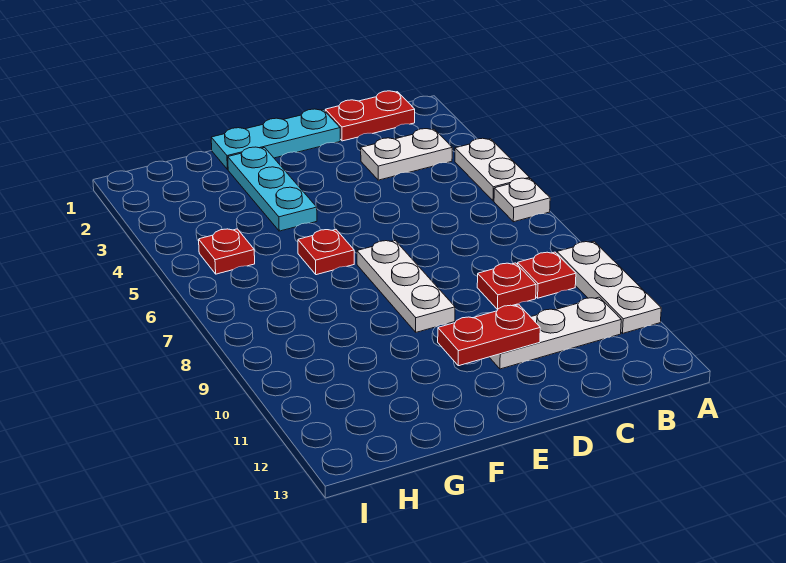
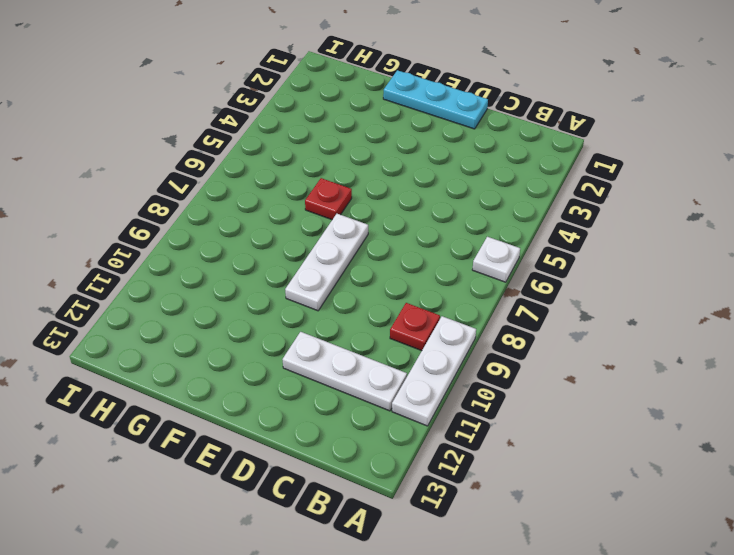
none -> white 1x2 plate [455,138,530,201]
none -> red 1x2 plate [325,91,415,141]
none -> white 1x2 plate [361,129,452,180]

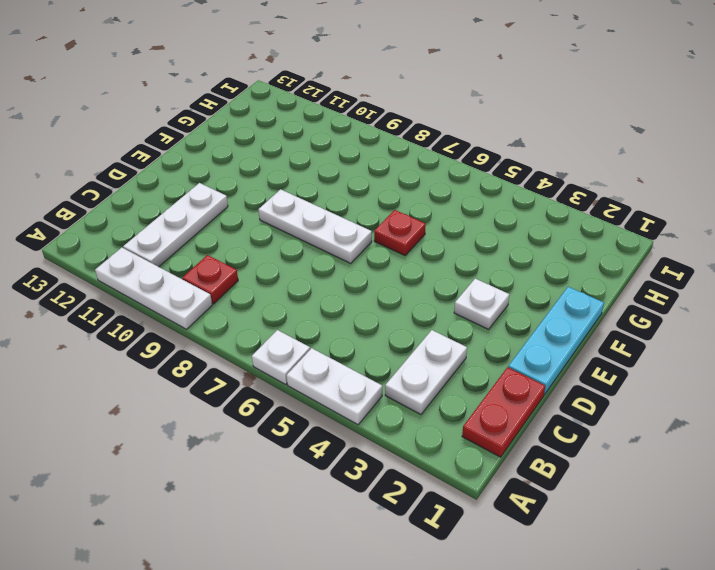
white 1x1 plate [454,279,509,329] -> none
none -> red 1x1 plate [477,263,536,310]
none -> cyan 1x3 plate [228,147,317,231]
none -> red 1x1 plate [199,229,255,274]

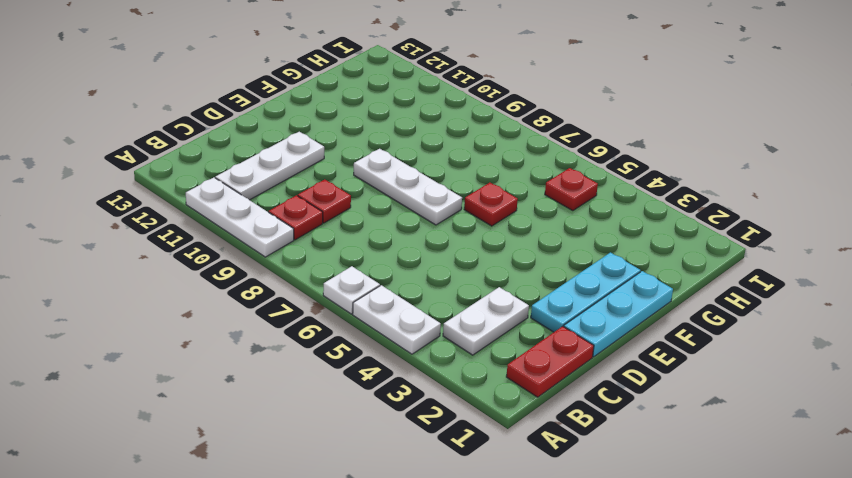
cyan 1x3 plate [531,253,641,332] -> cyan 1x3 plate turned to [228,147,317,231]
none -> red 1x2 plate [438,305,540,366]

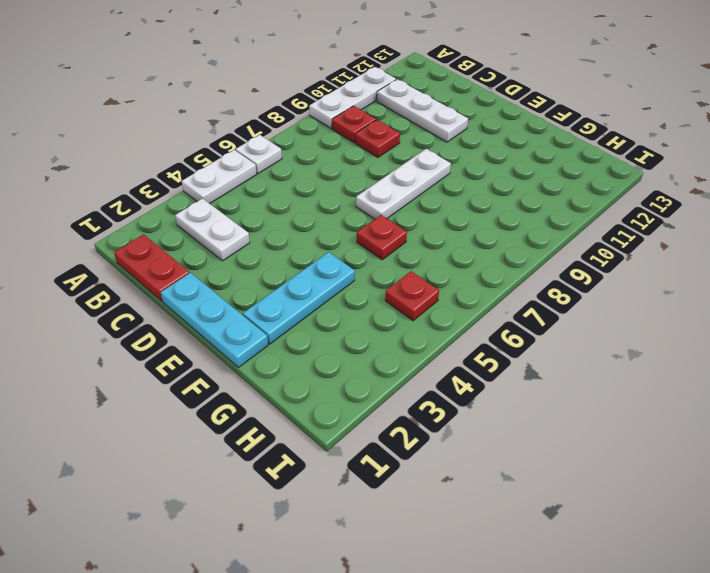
none -> red 1x2 plate [438,305,540,366]

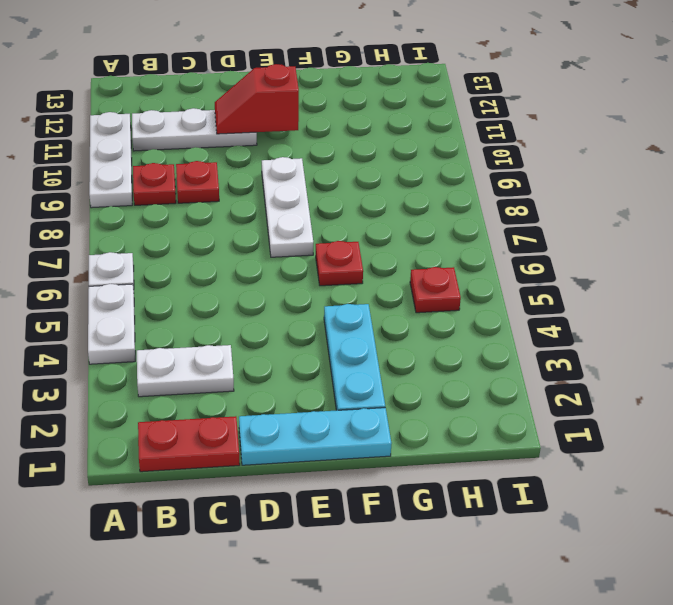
red 1x2 slope [215,64,299,134] -> red 1x2 plate [438,305,540,366]

